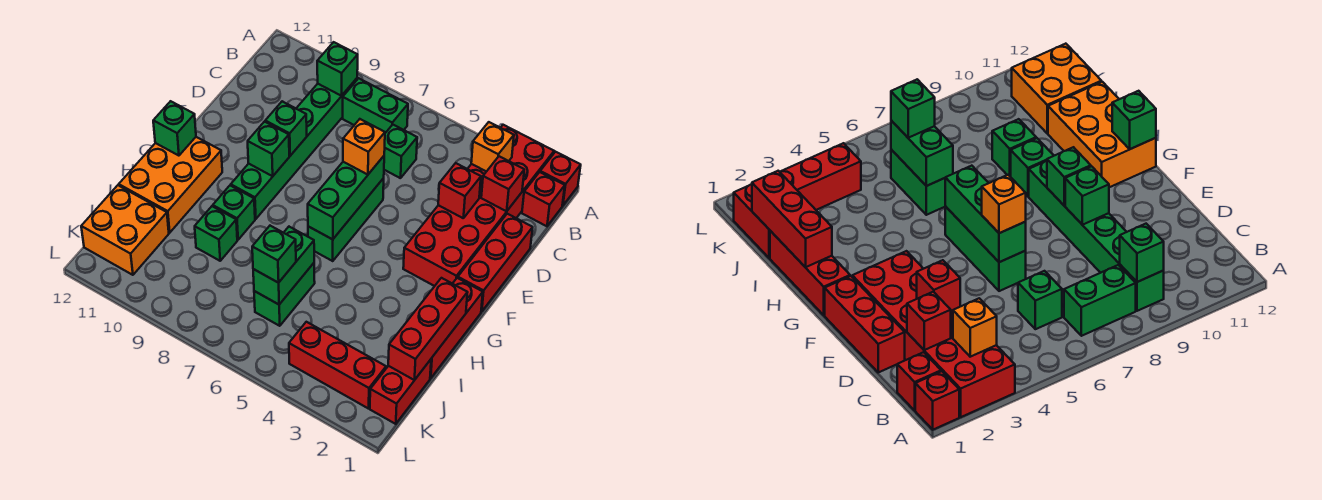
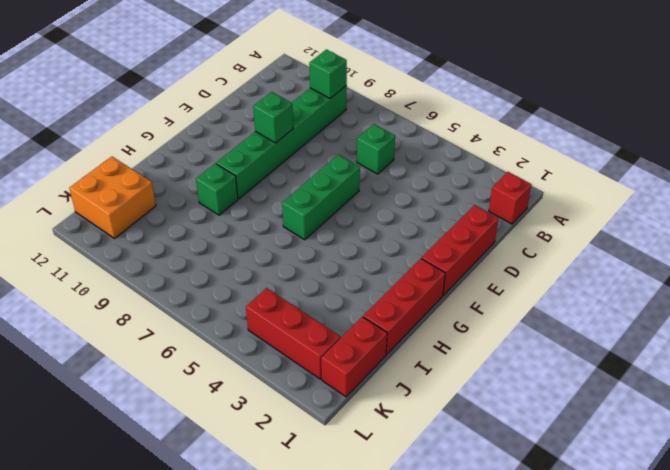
none -> red 1x1 brick [540,152,581,206]
none -> red 2x6 brick [403,125,554,286]
none -> green 1x2 brick [343,78,408,133]

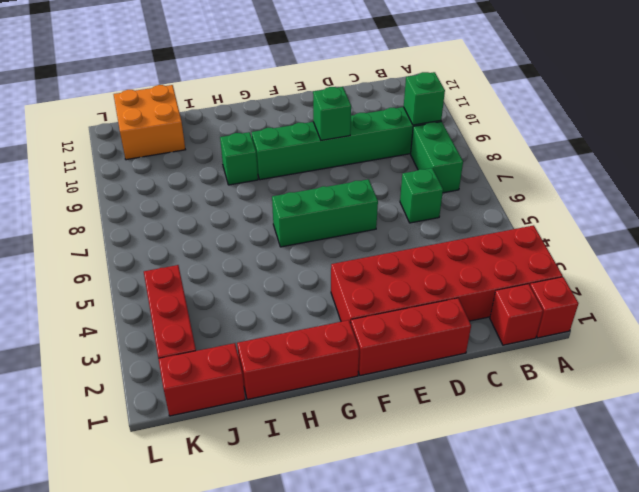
none -> orange 2x3 brick [119,137,222,233]
none -> green 1x2 brick [254,263,315,326]
none -> green 1x1 brick [195,206,237,261]

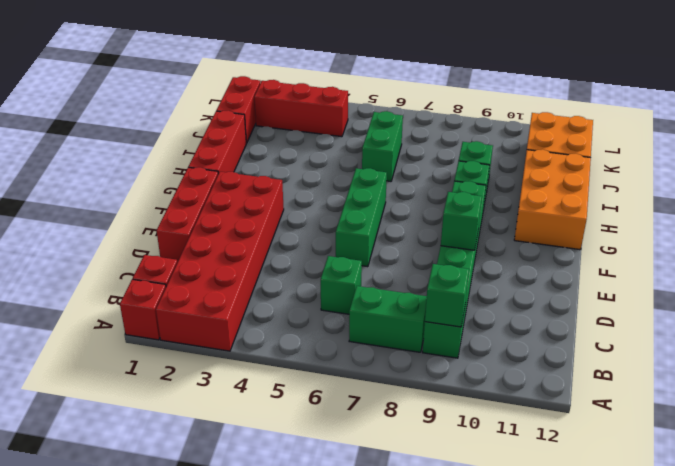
none -> orange 1x1 brick [471,122,514,172]
none -> red 1x1 brick [481,156,524,211]
none -> red 1x1 brick [438,163,481,218]

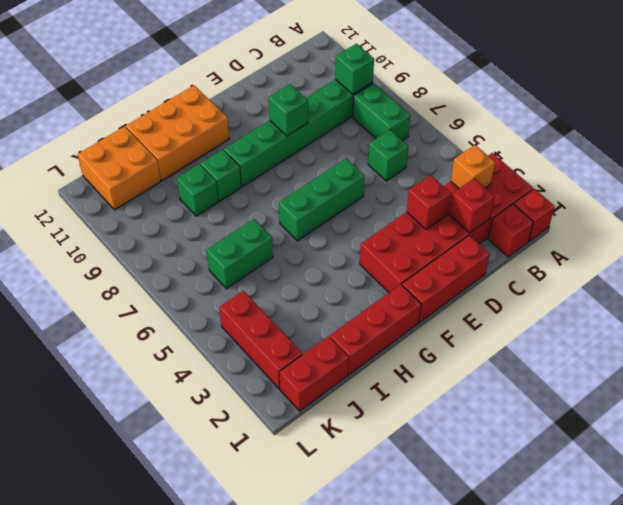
none -> green 1x3 brick [308,156,384,240]
none -> green 1x1 brick [248,122,289,176]
none -> green 1x1 brick [153,101,196,156]

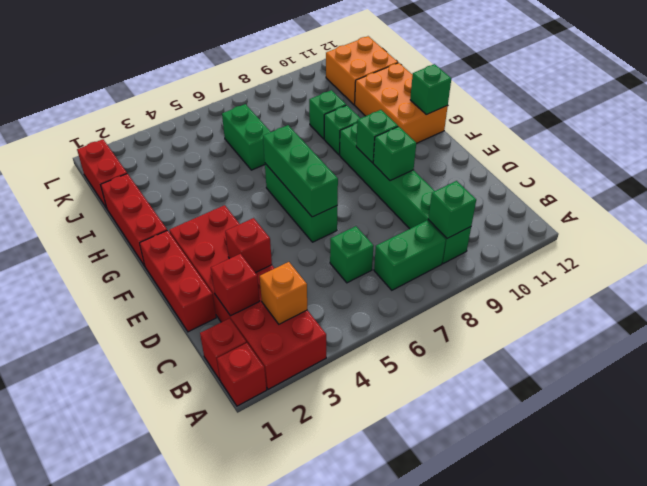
none -> red 1x3 brick [289,322,386,409]
none -> red 1x3 brick [388,278,468,380]
none -> green 1x2 brick [253,227,314,304]

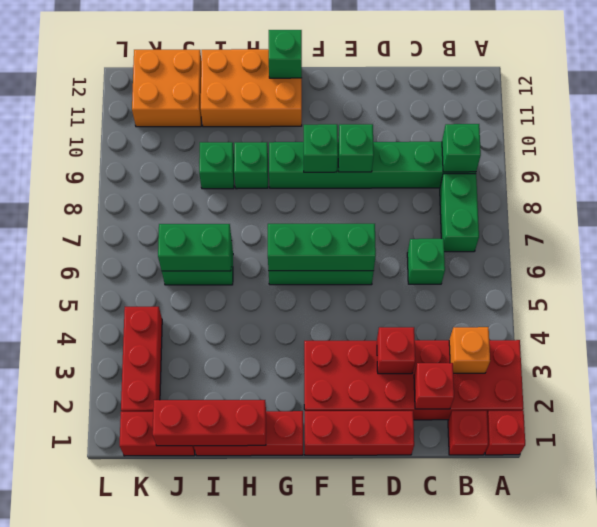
none -> orange 1x1 brick [343,119,385,175]
none -> green 1x1 brick [252,226,296,283]

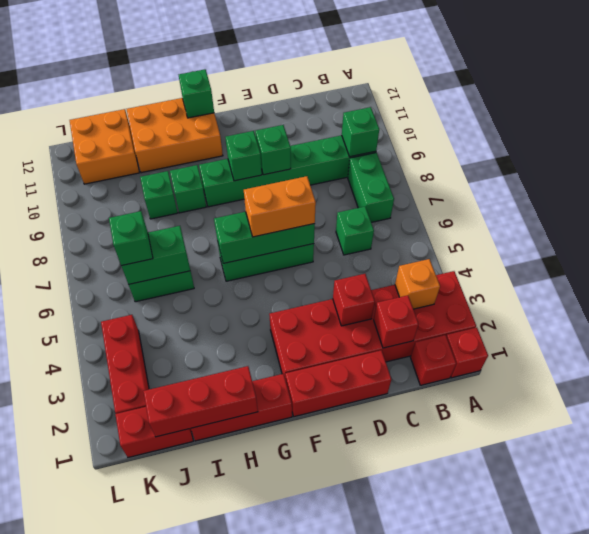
orange 1x2 brick [244,176,316,237] -> orange 1x1 brick [343,119,385,175]

